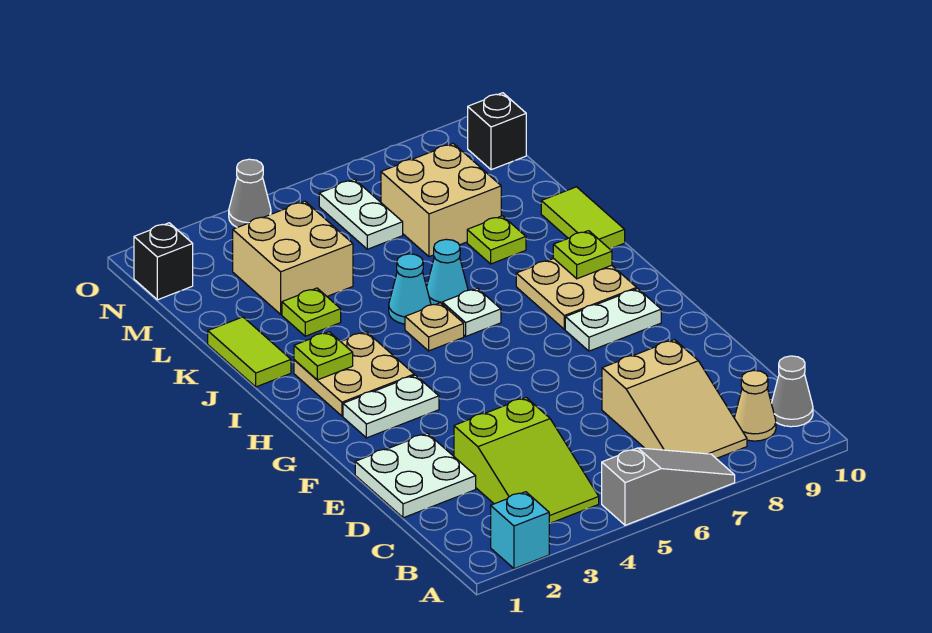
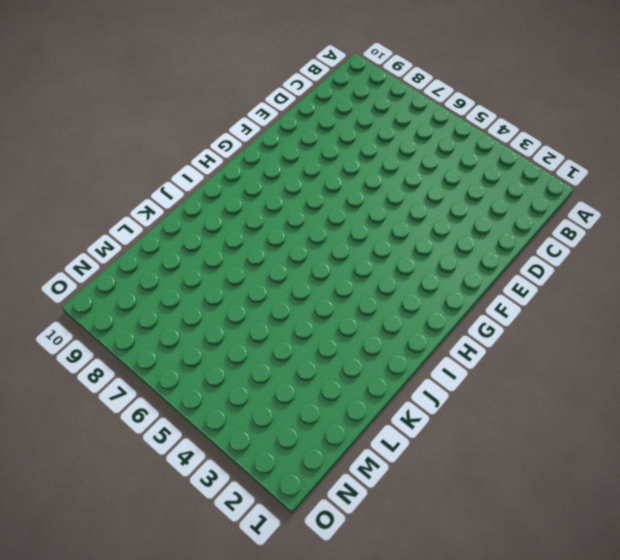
none -> cyan 1x1 brick [491,492,549,569]
none -> grey 1x3 slope [602,448,735,525]
none -> lime 2x3 slope [454,398,599,523]

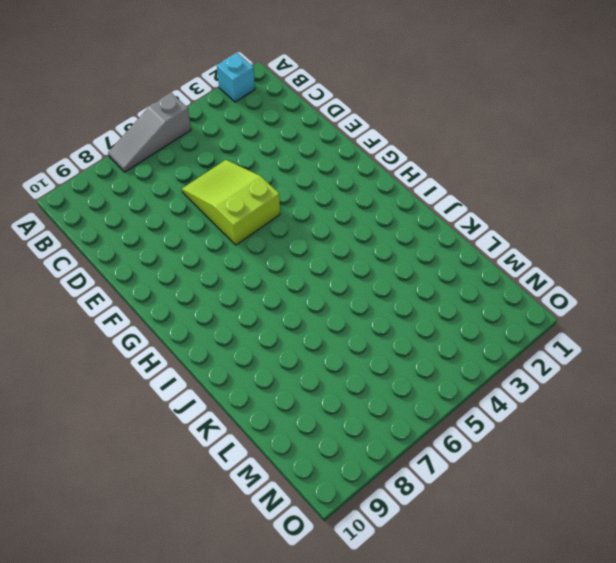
lime 2x3 slope [182,160,280,245] -> lime 2x3 slope moved to [454,398,599,523]
none -> tan 2x3 slope [602,340,747,458]
none -> tan 1x1 cone [734,370,776,441]
none -> grey 1x1 cone [771,356,813,427]

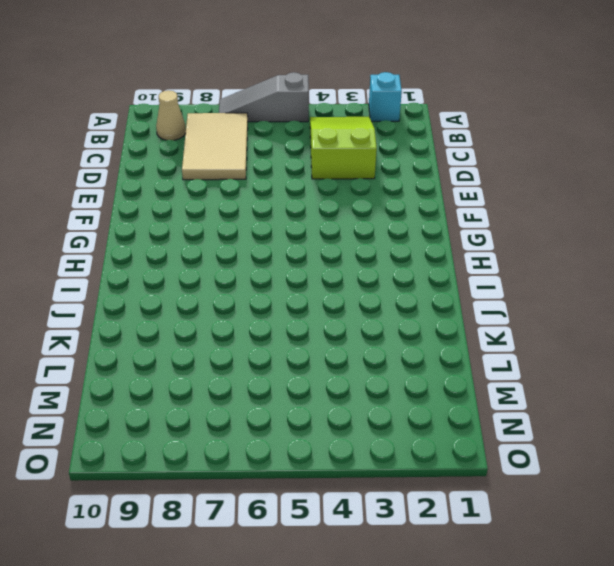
tan 2x3 tile [182,113,248,180] -> tan 2x3 slope [602,340,747,458]
none -> grey 1x1 cone [771,356,813,427]
none -> white 2x2 plate [355,433,476,518]
none -> white 1x2 plate [343,375,439,438]

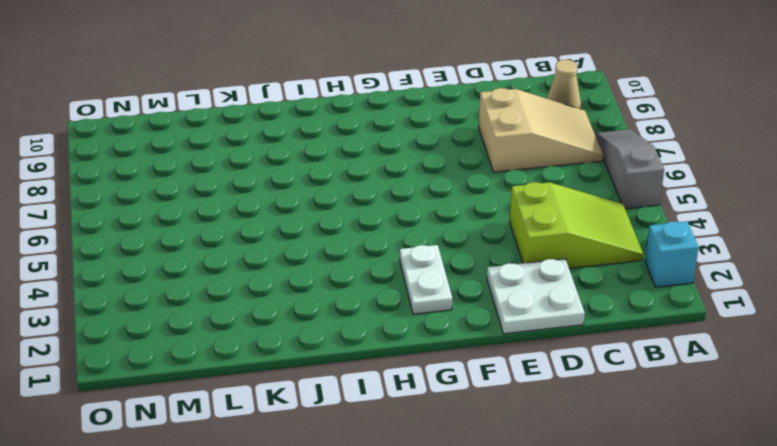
none -> grey 1x1 cone [771,356,813,427]
none -> white 1x2 plate [565,289,661,351]
none -> tan 2x2 plate [294,332,414,416]

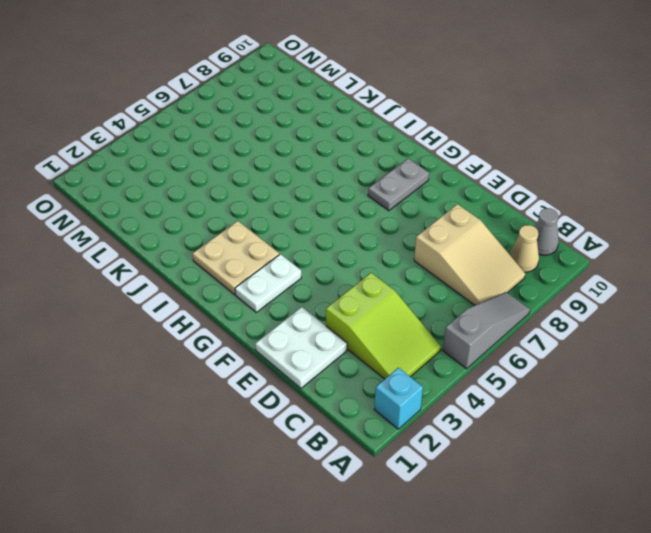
grey 1x2 plate [368,158,429,211] -> white 1x2 plate [565,289,661,351]
none -> tan 2x2 plate [516,259,637,329]
none -> tan 1x1 plate [405,303,464,351]
none -> white 1x1 plate [442,288,501,336]

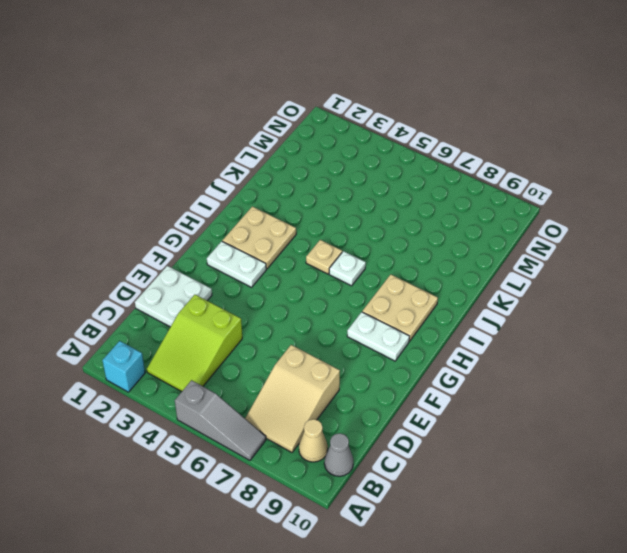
none -> lime 1x2 tile [208,317,291,387]
none -> cyan 1x1 cone [389,254,431,324]
none -> cyan 1x1 cone [427,239,468,305]

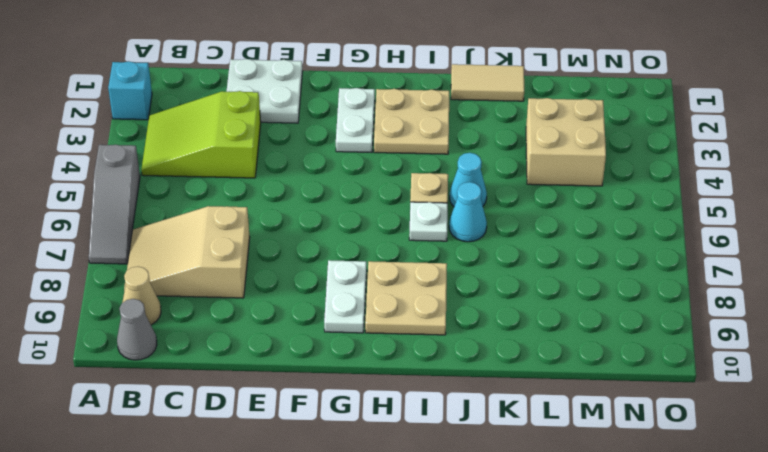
tan 1x2 tile [451,64,524,101] -> lime 1x2 tile [208,317,291,387]
none -> lime 1x2 tile [541,187,625,249]
none -> lime 1x1 plate [282,288,341,336]
none -> lime 1x1 plate [467,216,526,264]

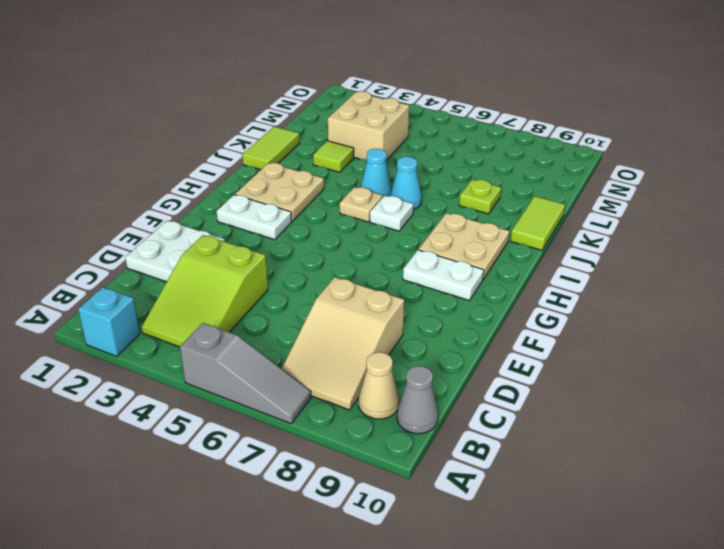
lime 1x1 tile [313,141,354,172] -> lime 1x1 plate [282,288,341,336]
none -> tan 2x2 brick [381,144,501,257]
none -> white 1x2 plate [319,179,403,249]
none -> black 1x1 brick [134,223,193,300]

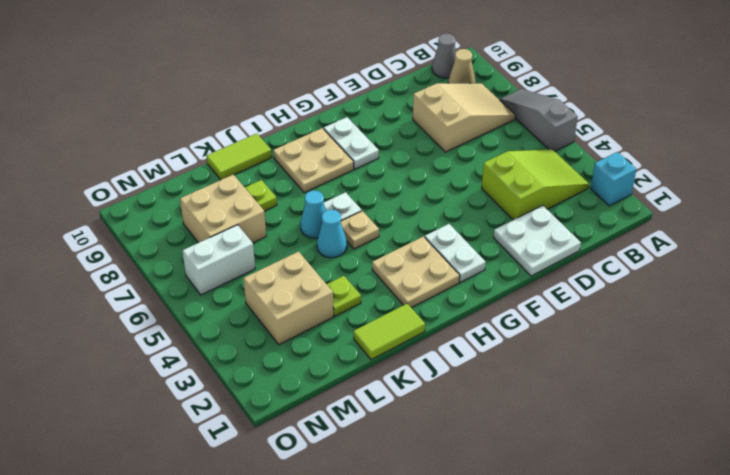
white 1x2 brick [183,225,255,295] -> white 1x2 plate [319,179,403,249]
none -> black 1x1 brick [134,223,193,300]
none -> black 1x1 brick [468,93,526,170]
none -> grey 1x1 cone [229,159,271,227]

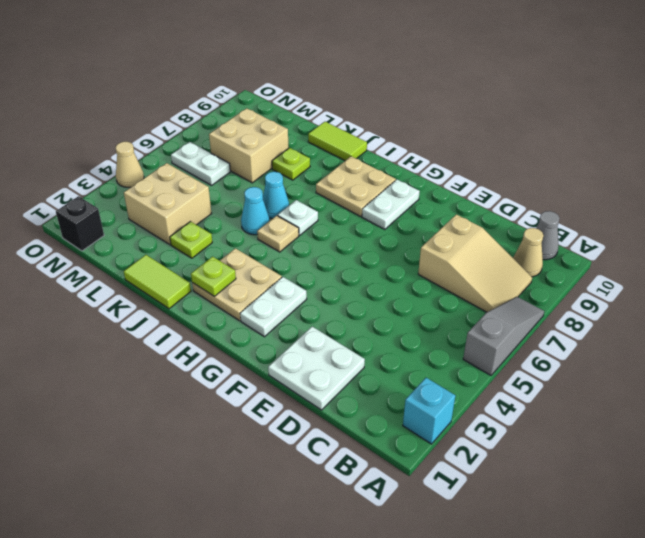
tan 1x1 cone [116,142,144,187] -> grey 1x1 cone [229,159,271,227]
none -> lime 2x3 slope [454,398,599,523]
none -> black 1x1 brick [468,93,526,170]
none -> lime 1x1 plate [553,231,612,279]

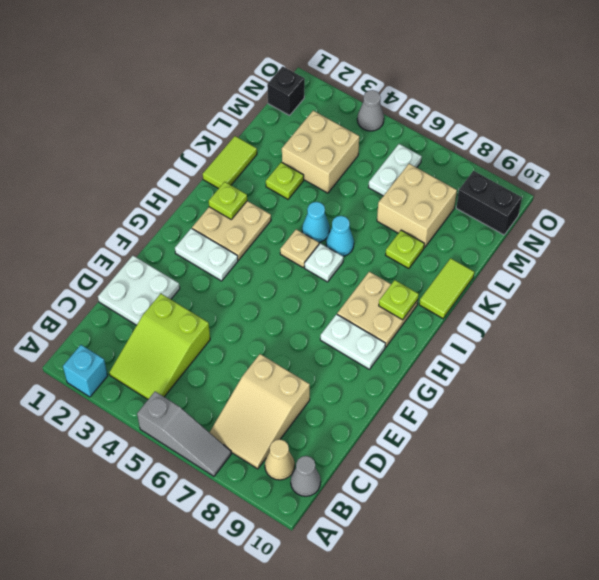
black 1x2 brick [456,171,522,235] -> black 1x1 brick [468,93,526,170]

